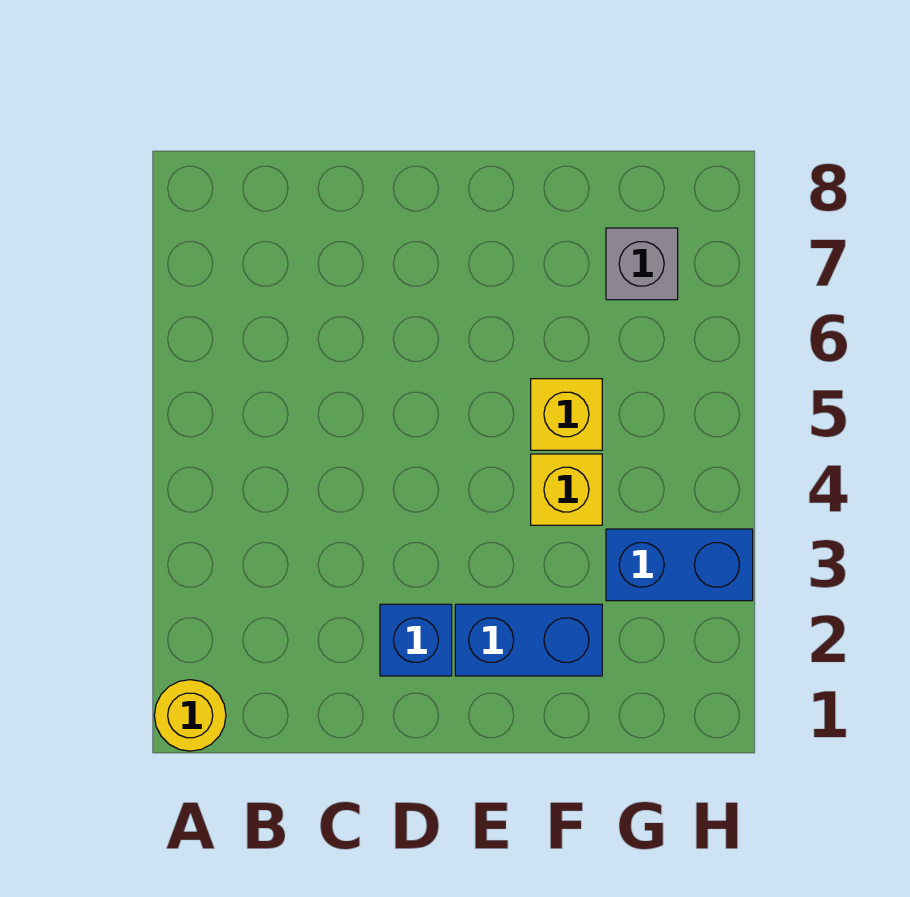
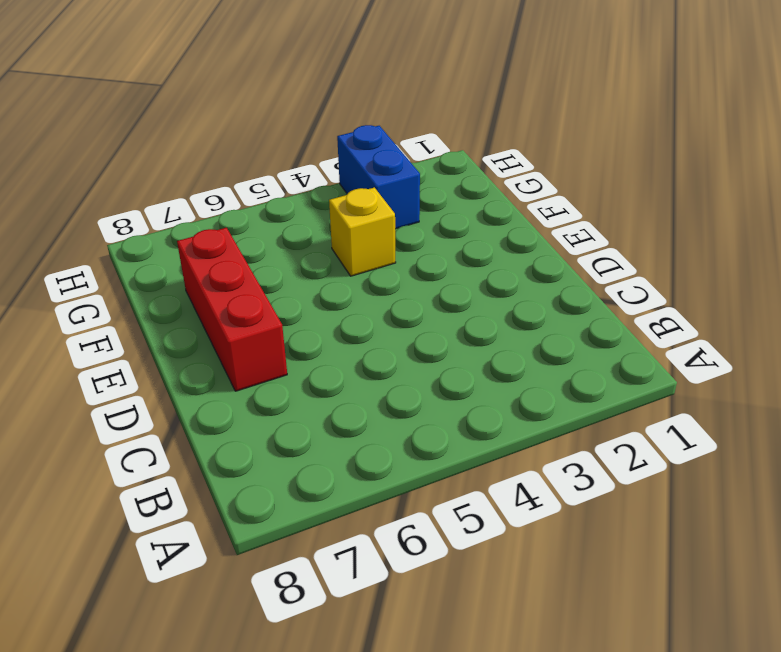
red 1x3 brick [177,228,287,391] -> none
none -> yellow 1x1 round brick [154,680,226,751]
none -> blue 1x1 brick [380,604,452,676]

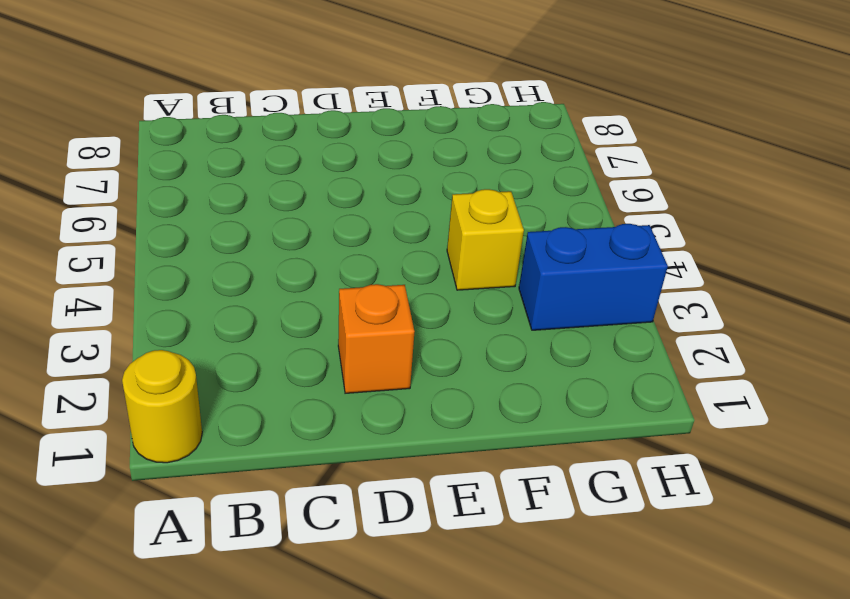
orange 1x1 brick [338,284,415,393] -> blue 1x1 brick [380,604,452,676]
none -> blue 1x2 brick [455,604,602,676]
none -> yellow 1x1 brick [531,379,602,450]

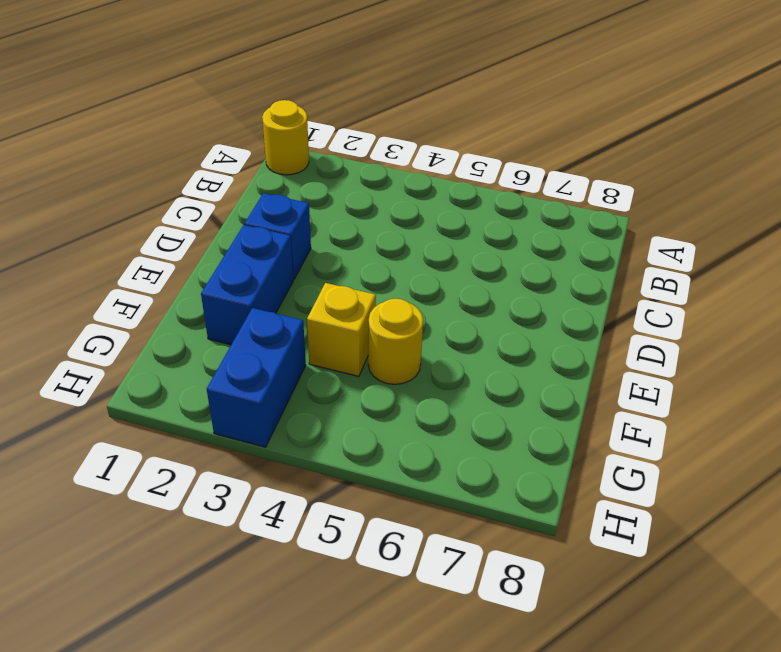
yellow 1x1 round brick [368,299,423,384] -> yellow 1x1 brick [531,379,602,450]
none -> grey 1x1 brick [606,228,678,300]

